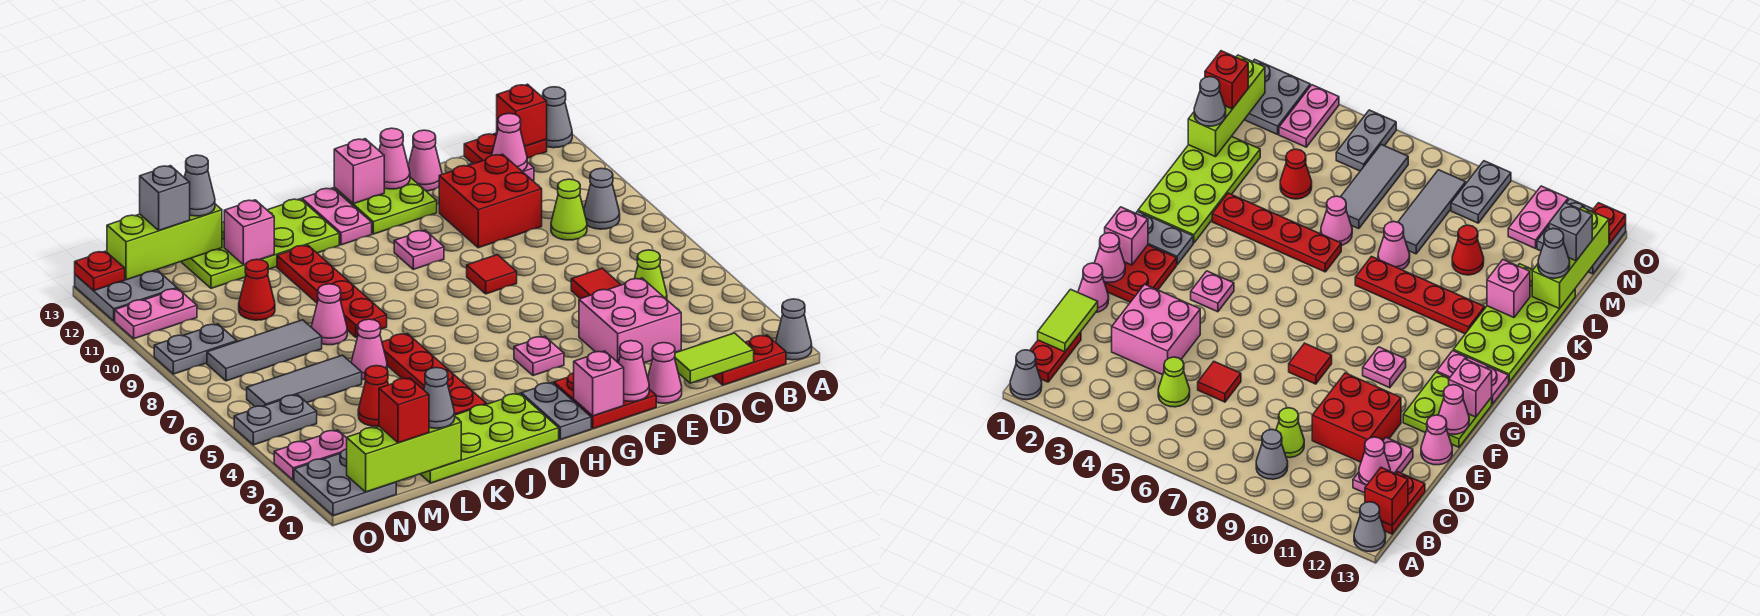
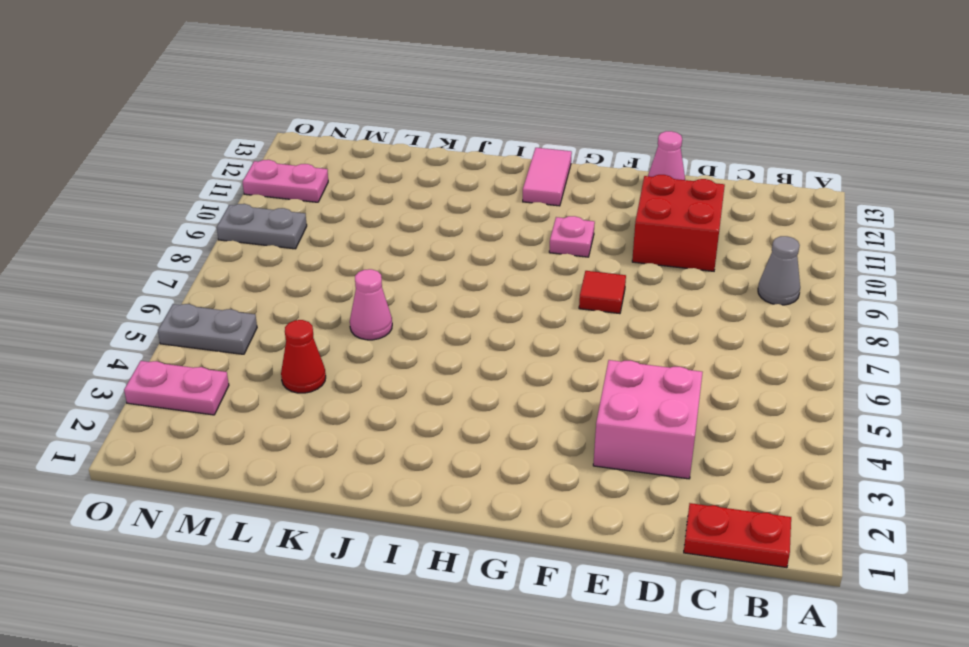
pink 1x2 tile [523,148,572,206] -> pink 1x2 plate [302,188,372,245]
none -> grey 1x1 cone [776,299,812,360]
none -> grey 1x1 cone [543,87,572,148]
none -> red 1x2 plate [464,133,547,163]
none -> lime 1x1 cone [635,250,667,300]

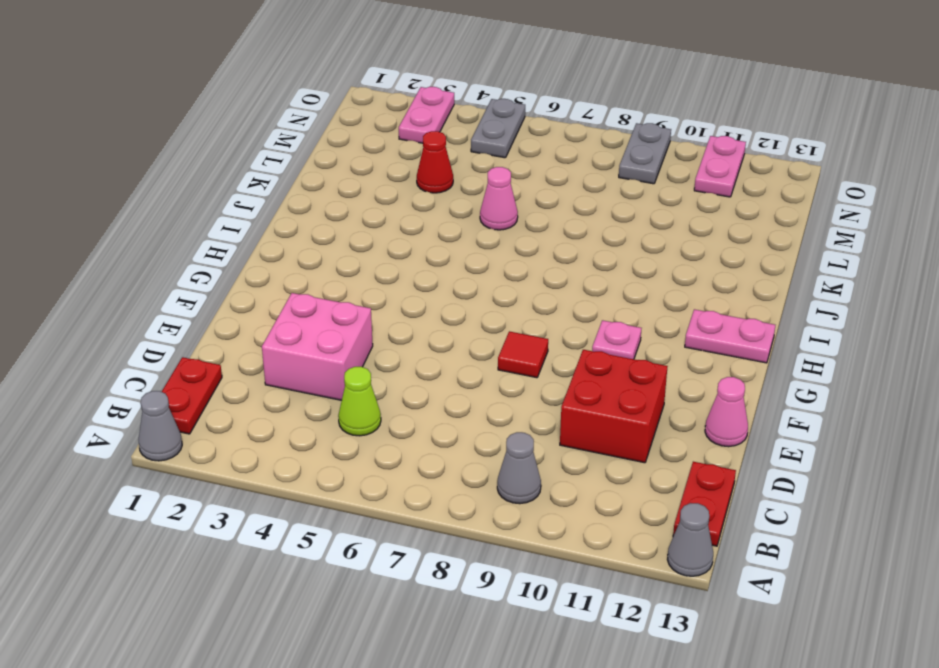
none -> lime 1x1 cone [551,179,587,240]
none -> pink 1x2 plate [1353,437,1413,493]
none -> red 1x1 tile [571,268,621,299]
none -> pink 1x1 cone [648,343,682,403]

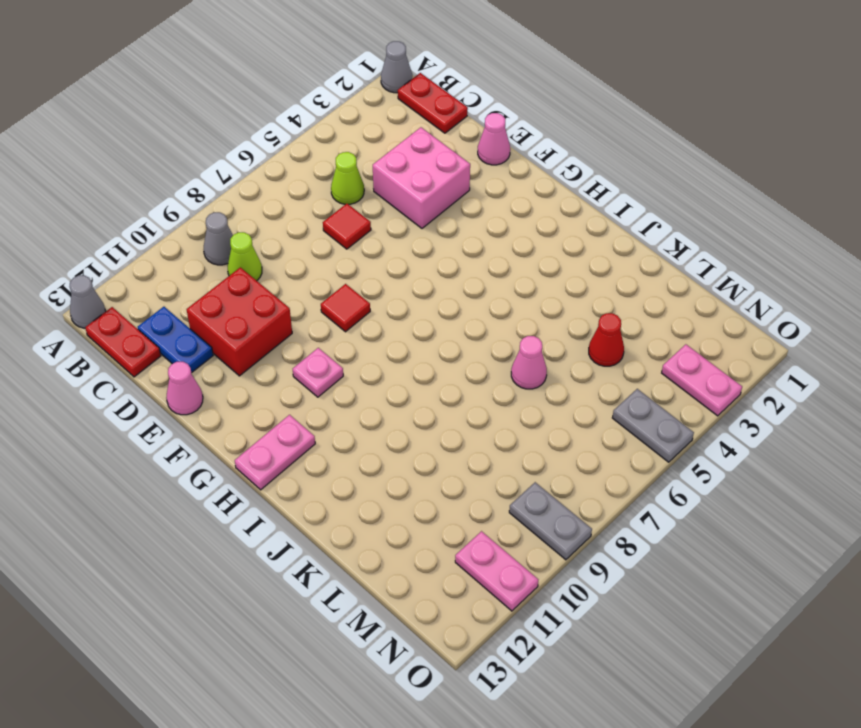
blue 1x2 plate [138,307,213,373] -> pink 1x2 plate [1353,437,1413,493]
none -> red 2x2 plate [554,361,656,429]
none -> lime 2x2 plate [334,177,437,234]
none -> pink 1x1 plate [514,336,564,376]
none -> grey 1x2 plate [521,383,591,440]

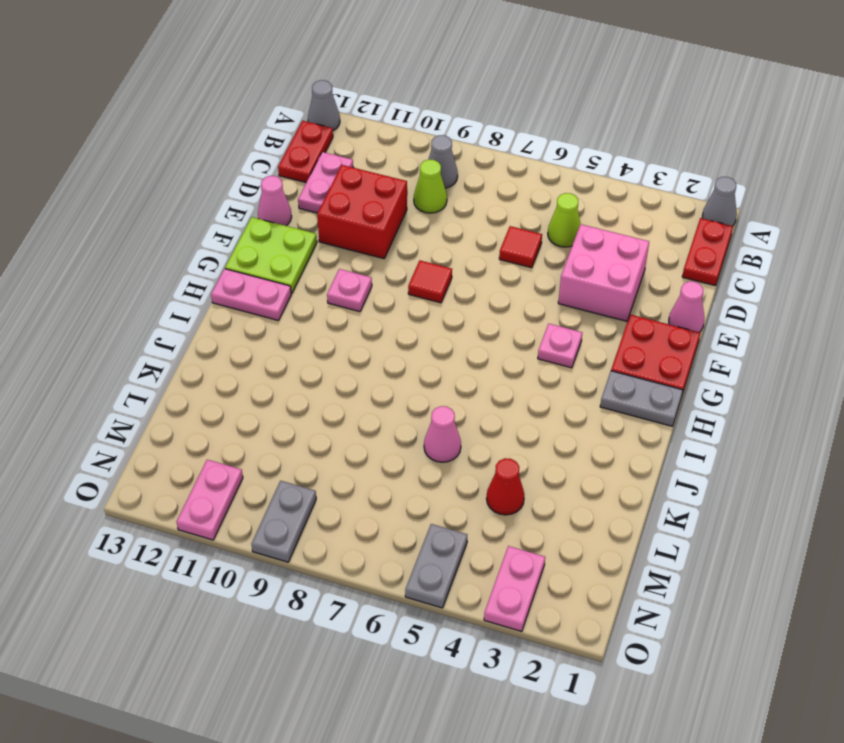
none -> lime 2x4 plate [421,393,559,483]
none -> lime 2x4 plate [181,199,339,288]
none -> red 1x4 plate [382,334,486,415]
none -> red 1x4 plate [277,245,387,337]

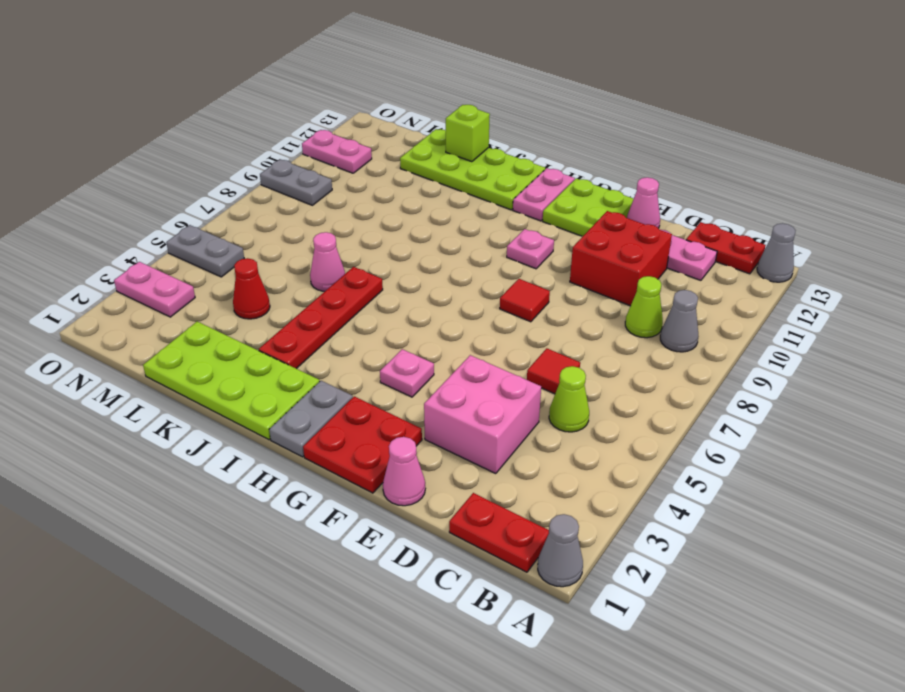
lime 1x1 brick [446,105,490,162] -> none
none -> red 1x4 plate [277,245,387,337]
none -> pink 1x1 cone [311,284,347,345]
none -> grey 1x3 tile [247,355,362,407]
none -> grey 1x3 tile [207,320,322,381]

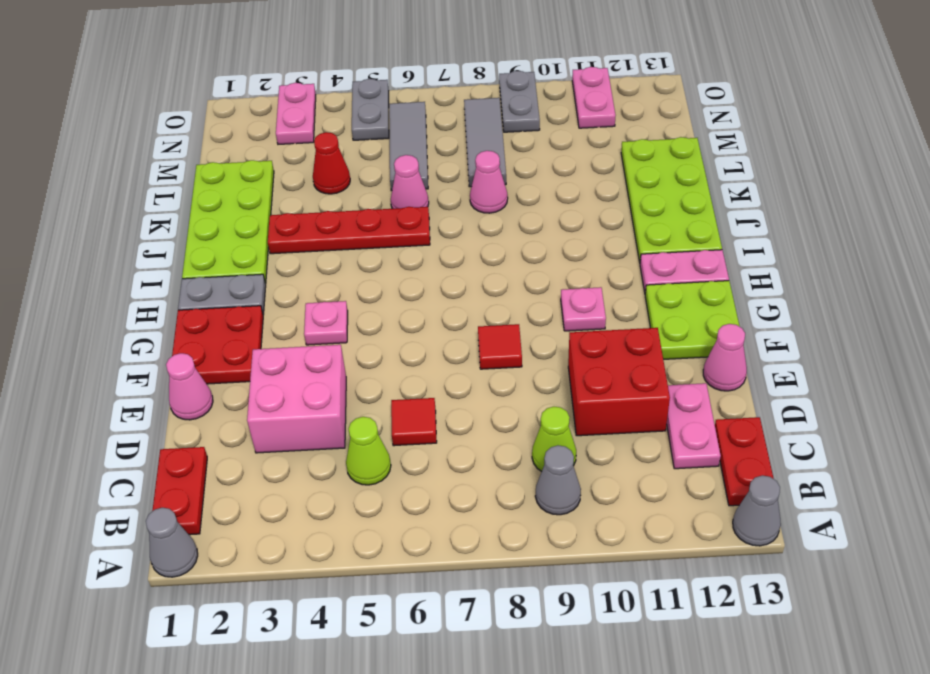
none -> red 1x4 plate [277,245,387,337]
none -> red 1x1 cone [239,259,275,320]
none -> grey 2x2 plate [294,449,396,516]
none -> grey 2x2 plate [75,270,177,321]

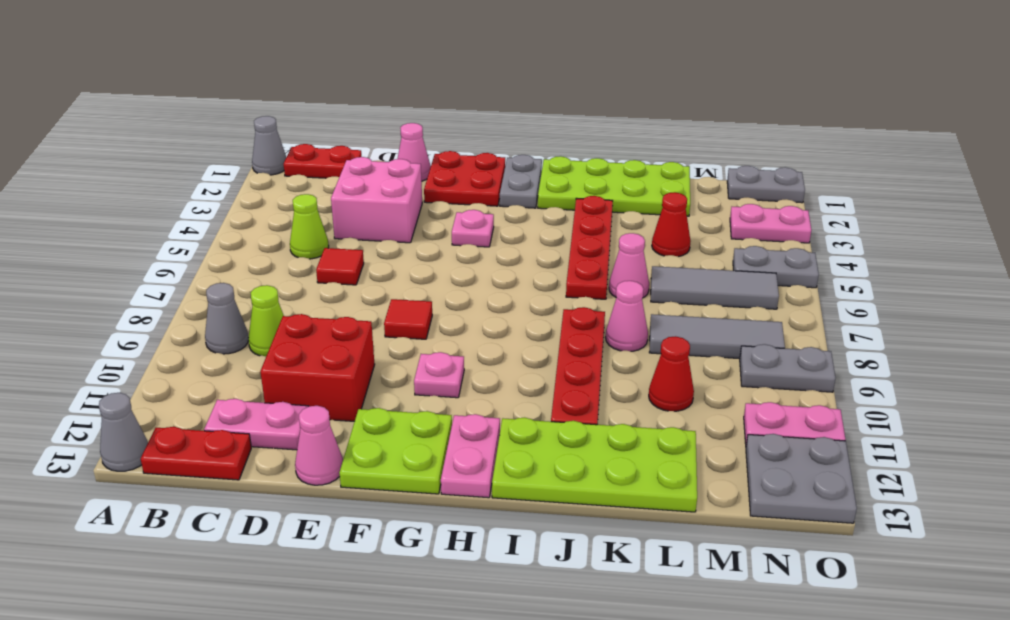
grey 1x2 plate [727,166,805,203] -> grey 2x2 plate [294,449,396,516]
none -> red 1x1 brick [497,84,547,146]
none -> lime 1x2 tile [674,333,754,383]
none -> pink 1x1 cone [492,113,527,171]
none -> pink 1x1 cone [619,341,649,401]

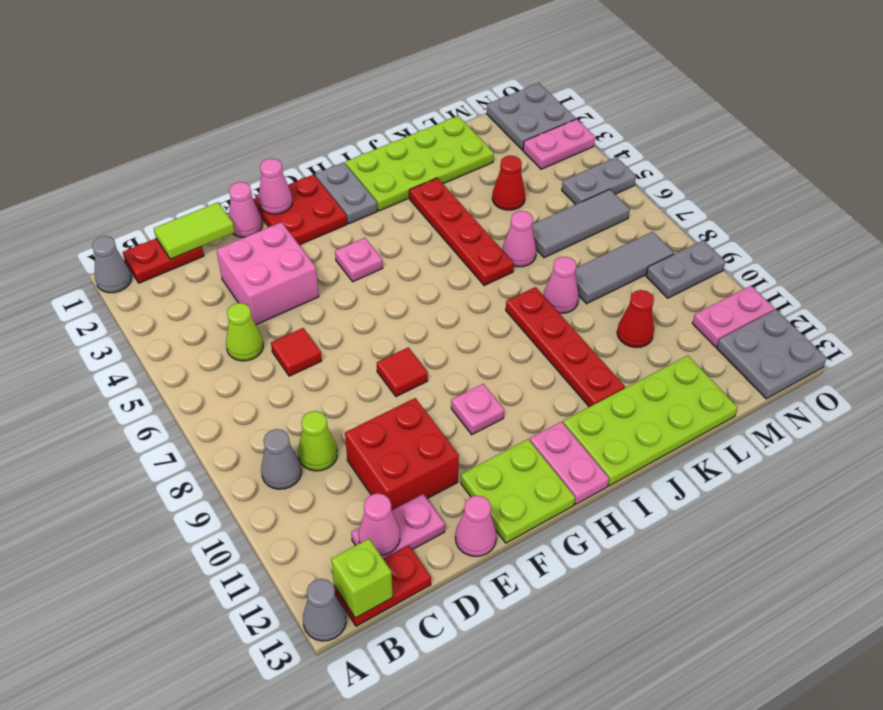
lime 1x1 brick [331,539,393,618] -> red 1x1 brick [497,84,547,146]
none -> pink 1x1 cone [379,128,410,189]
none -> pink 1x1 brick [574,351,624,416]
none -> pink 1x1 brick [334,139,384,204]
none -> pink 1x1 brick [224,200,274,265]

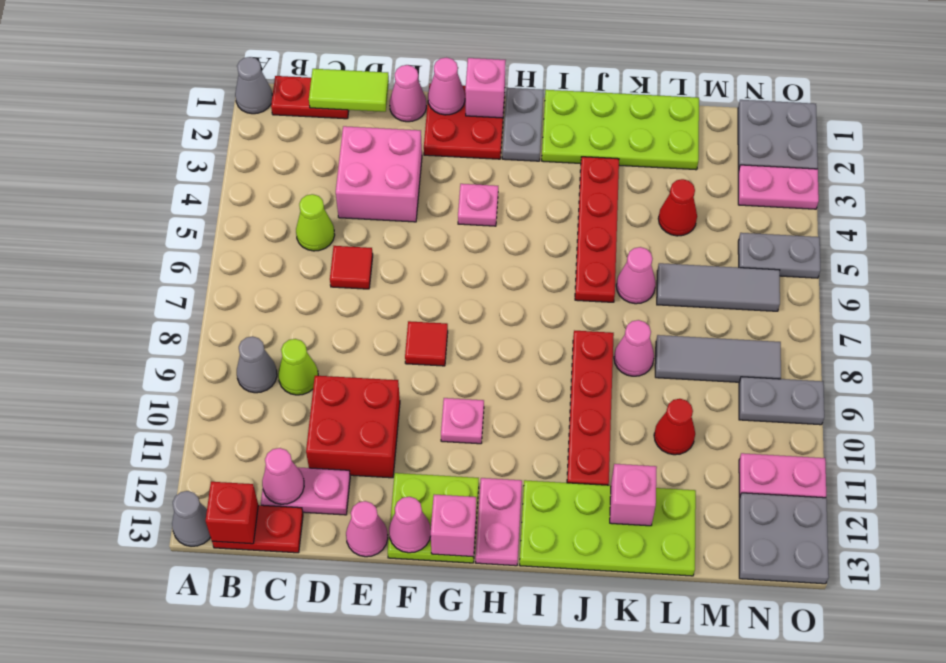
none -> lime 1x3 brick [347,417,461,492]
none -> lime 1x3 brick [107,204,222,280]
none -> red 1x1 plate [75,251,125,291]
none -> grey 1x1 cone [424,368,455,428]

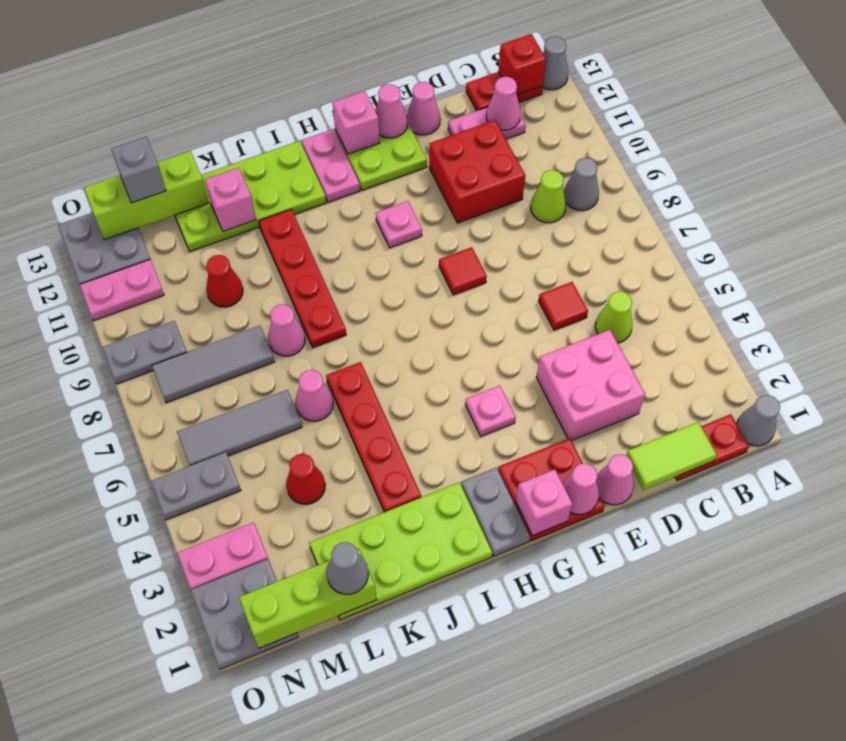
none -> red 1x1 plate [75,251,125,291]
none -> grey 1x1 cone [184,155,215,216]
none -> red 1x1 brick [379,378,429,443]

